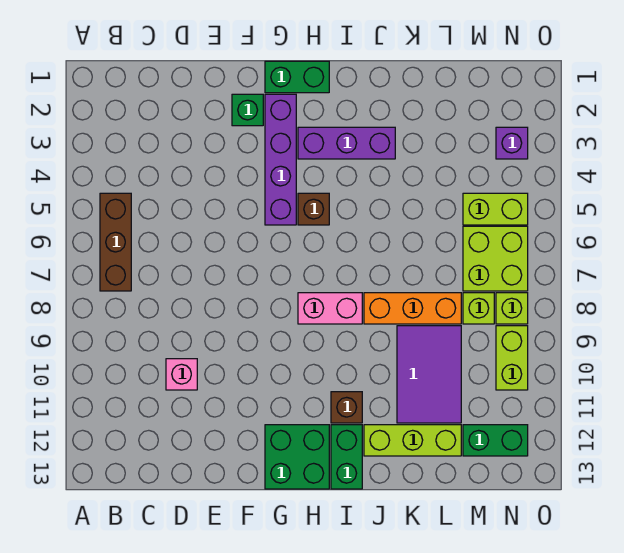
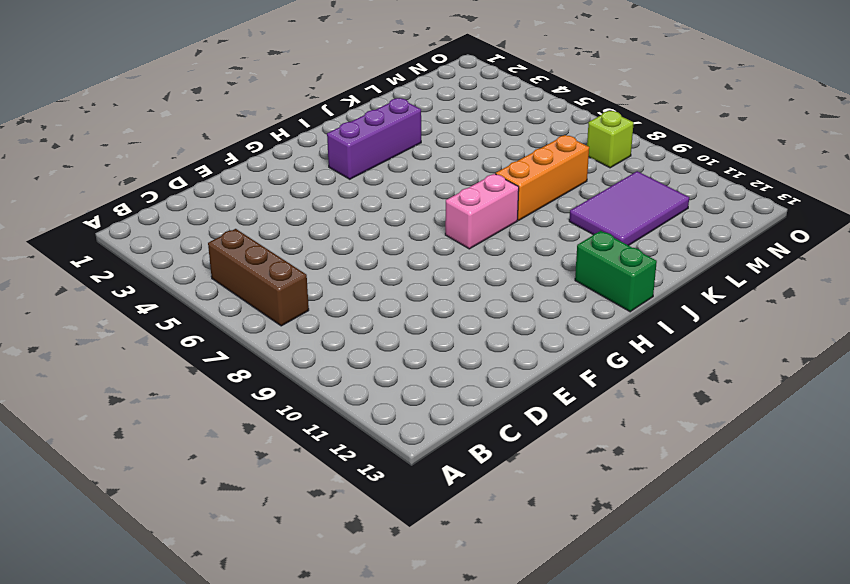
purple 2x3 tile [569,171,689,246] -> purple 2x3 tile turned to [397,326,461,423]
none -> pink 1x1 brick [166,359,197,390]
none -> green 1x1 brick [232,94,263,126]
none -> green 1x2 brick [265,61,329,93]

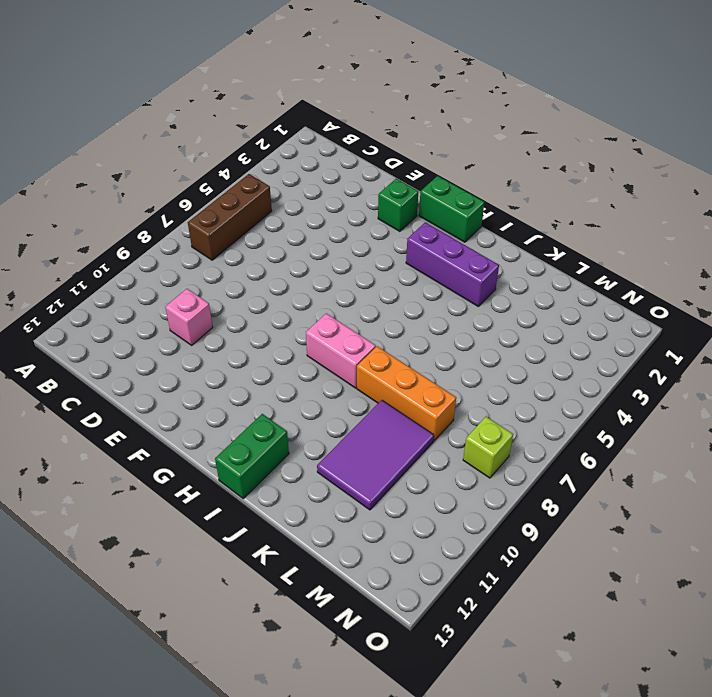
none -> purple 1x4 brick [265,94,296,225]
none -> green 2x2 brick [265,425,329,489]
none -> brown 1x1 brick [298,193,329,225]

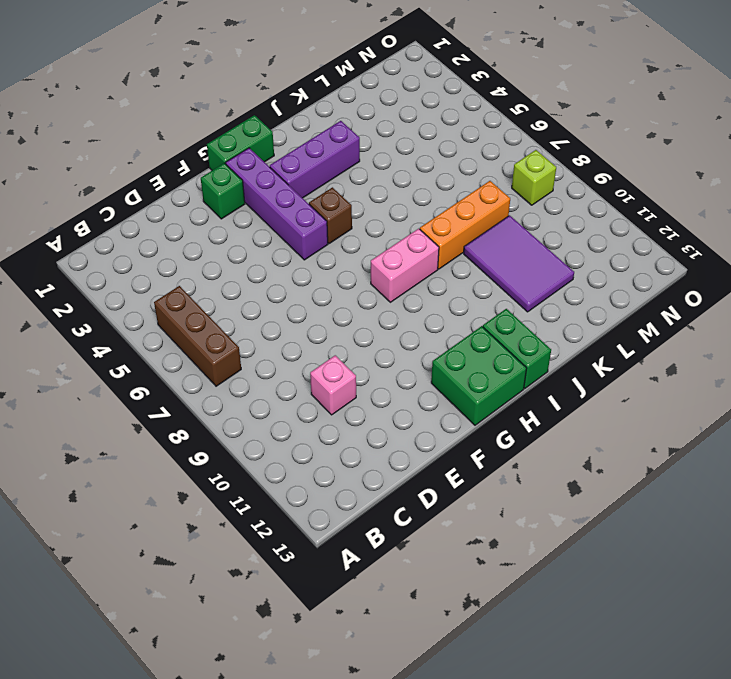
none -> brown 1x1 brick [331,392,362,423]
none -> lime 1x3 brick [364,425,461,456]
none -> lime 1x2 brick [463,193,528,225]

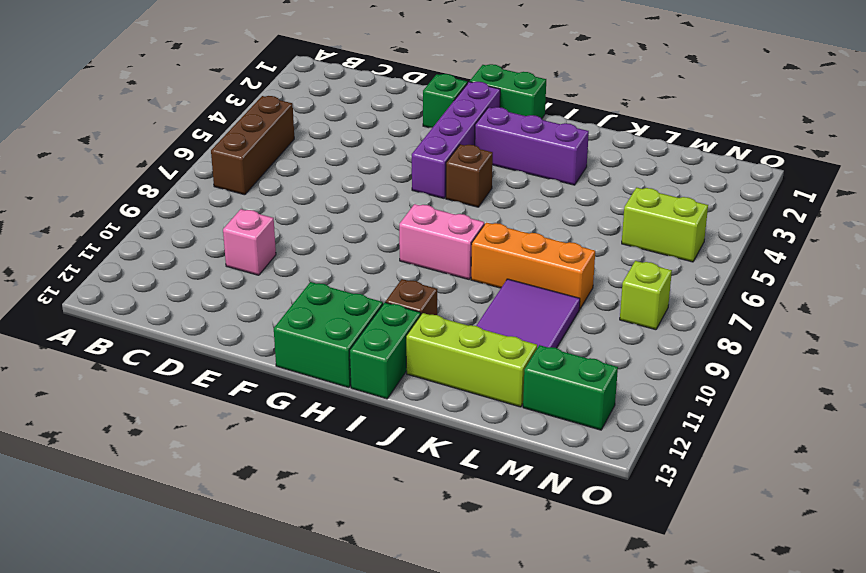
none -> lime 2x2 brick [463,226,528,291]
none -> lime 1x1 brick [463,293,494,324]
none -> purple 1x1 brick [496,127,528,159]

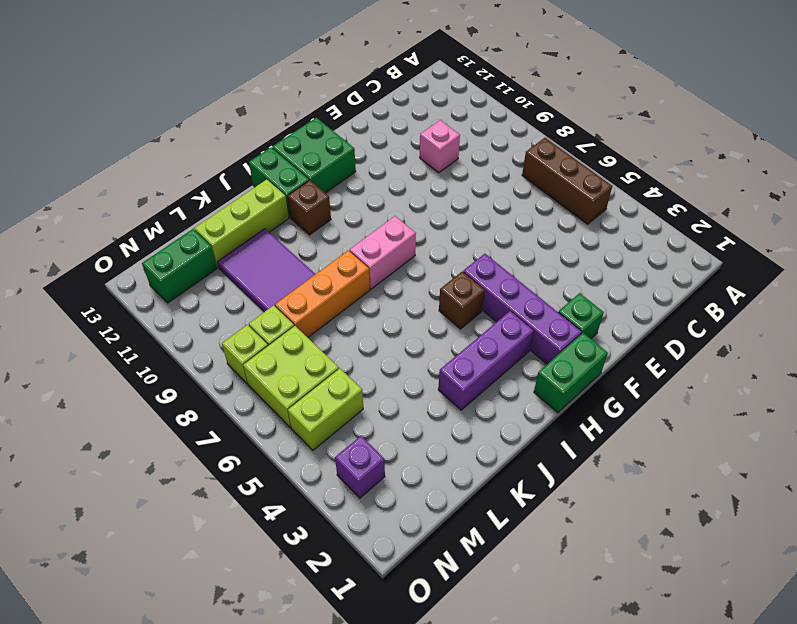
none -> lime 1x2 brick [496,326,528,390]

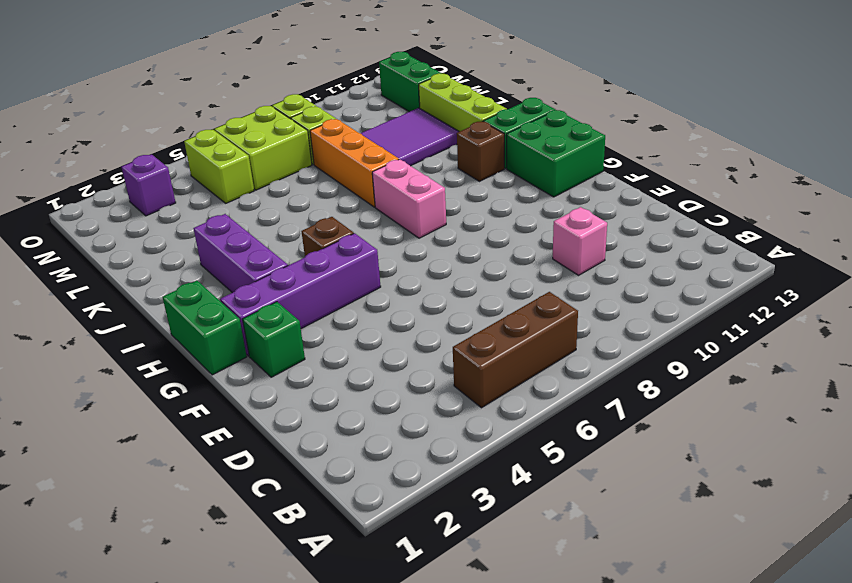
none -> lime 1x2 brick [496,326,528,390]

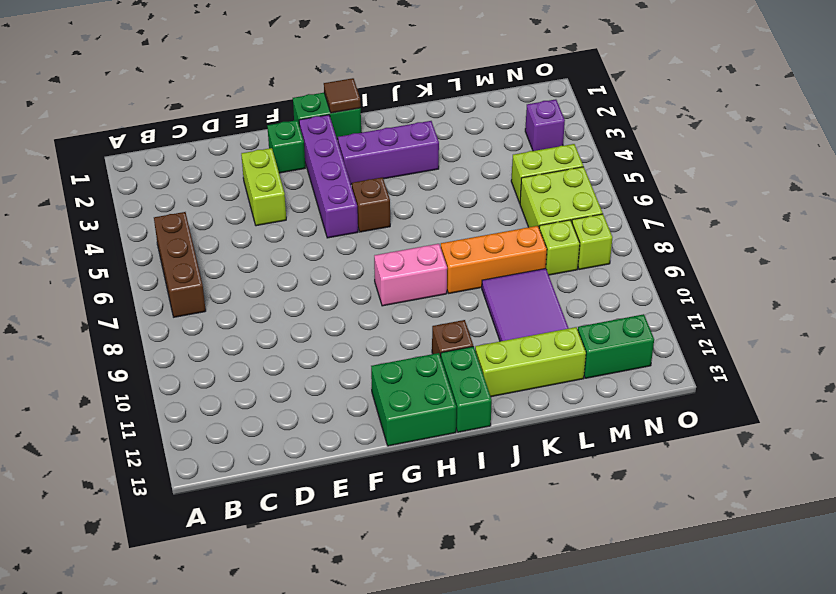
lime 1x2 brick [241,148,286,226] -> lime 1x2 brick moved to [496,326,528,390]
brown 1x1 tile [324,78,361,113] -> none
none -> pink 1x1 brick [166,359,197,390]

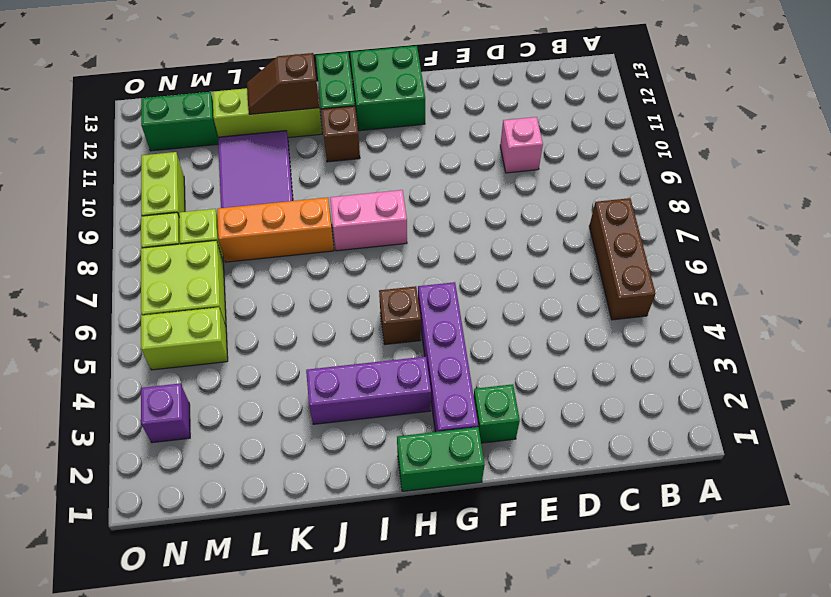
brown 1x2 slope [247,53,319,114] -> none

